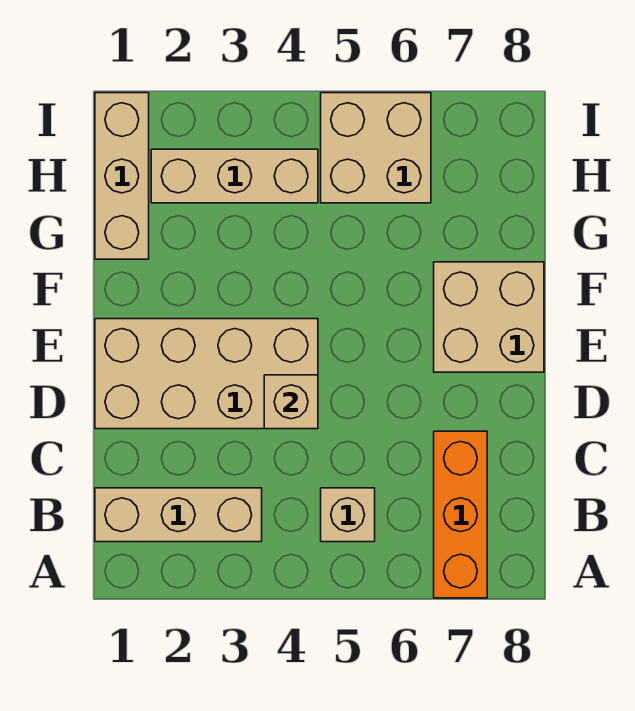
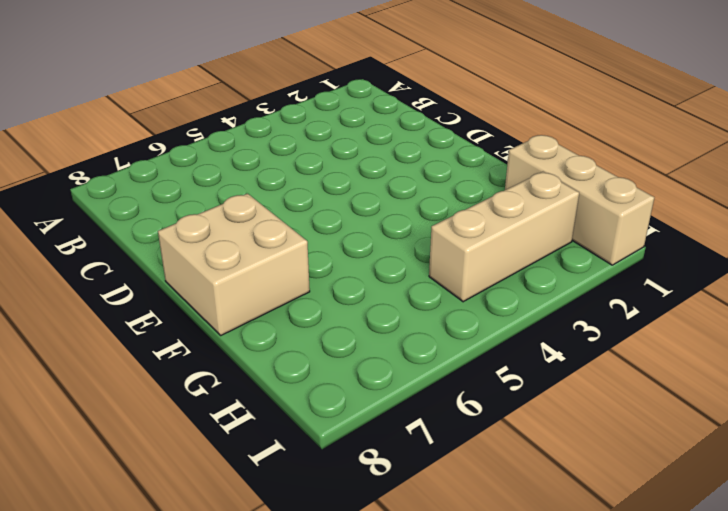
none -> orange 1x3 brick [434,431,487,598]
none -> tan 1x3 brick [95,488,262,542]

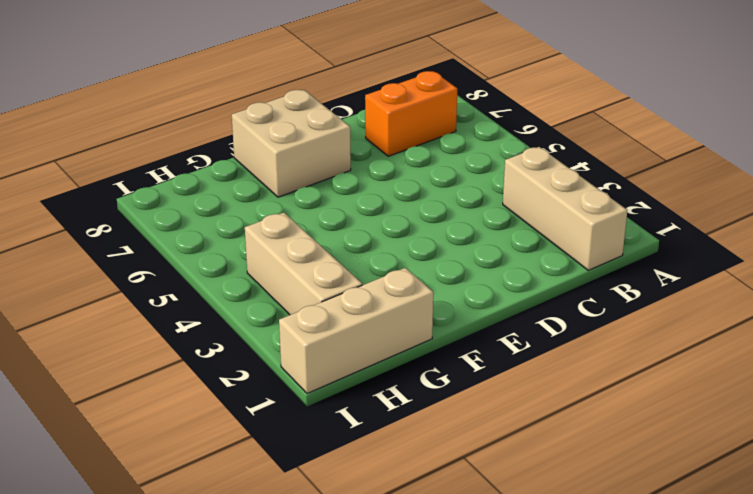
orange 1x2 brick [365,71,457,156] -> orange 1x3 brick [434,431,487,598]
none -> tan 1x1 brick [321,488,375,542]
none -> tan 2x4 brick [95,319,318,429]

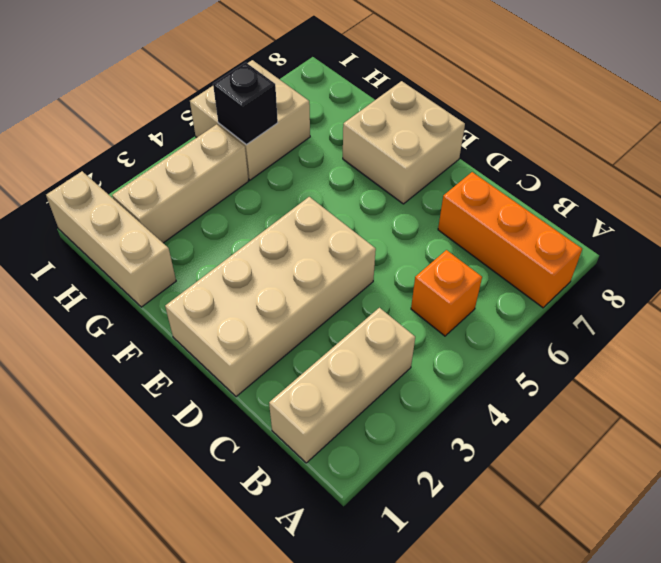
orange 1x1 brick [411,250,482,336] -> tan 1x1 brick [321,488,375,542]
black 1x1 brick [213,62,278,144] -> none
none -> tan 1x1 brick [264,375,318,429]

